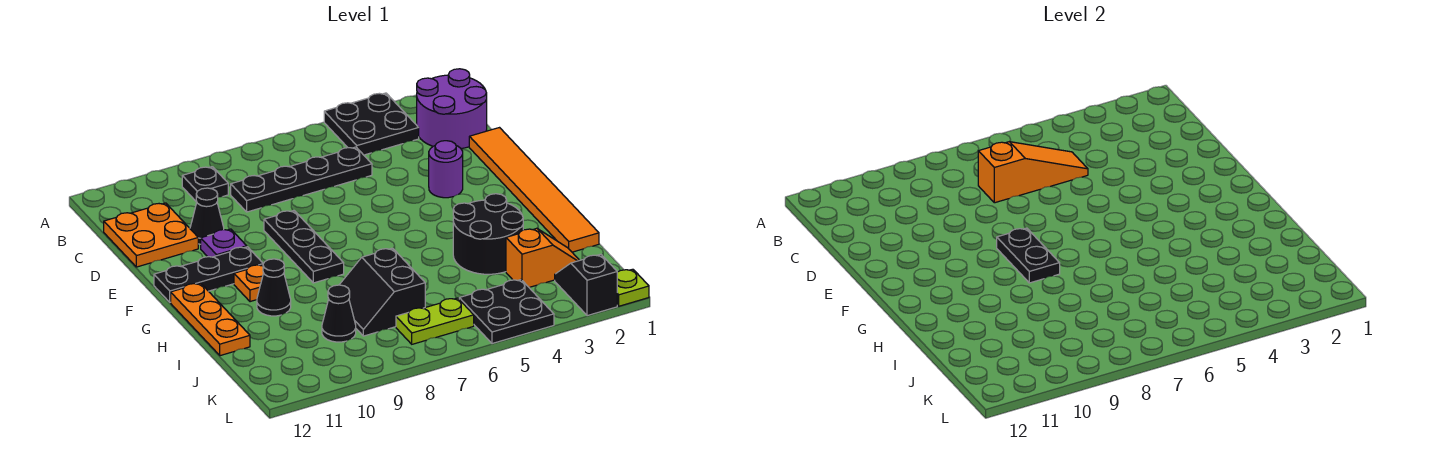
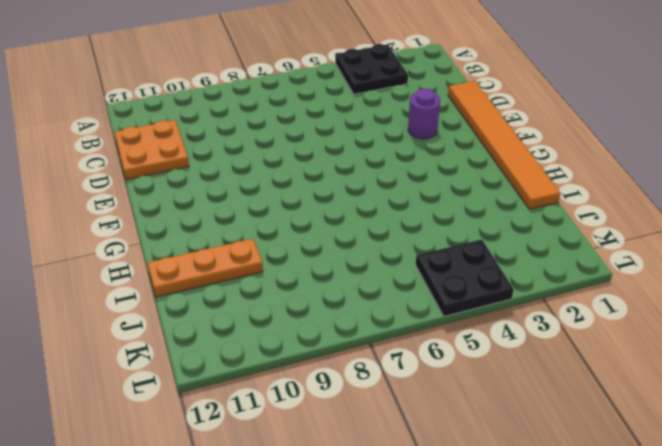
orange 1x3 plate [147,239,263,297] -> orange 1x3 plate turned to [171,283,250,356]
none -> purple 2x2 round brick [417,69,487,149]
none -> black 1x1 plate [182,167,228,202]
none -> black 1x4 plate [231,147,372,212]

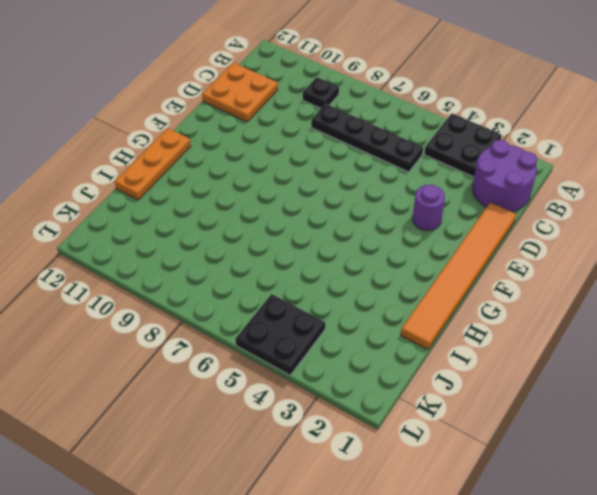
none -> black 1x1 cone [190,188,224,244]
none -> black 1x3 plate [264,211,344,283]
none -> purple 1x1 plate [201,229,247,257]

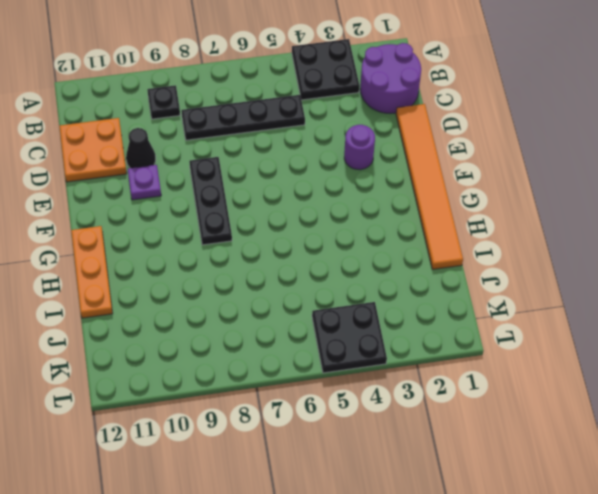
none -> black 1x3 plate [154,247,263,302]
none -> orange 1x1 plate [234,265,263,302]
none -> black 2x2 round brick [453,194,523,274]

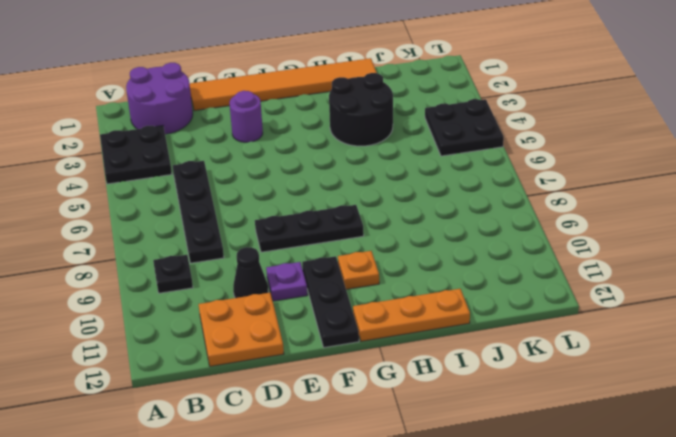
none -> black 1x1 cone [257,259,291,316]
none -> black 2x2 slope [339,248,425,336]
none -> orange 1x2 slope [506,228,579,287]

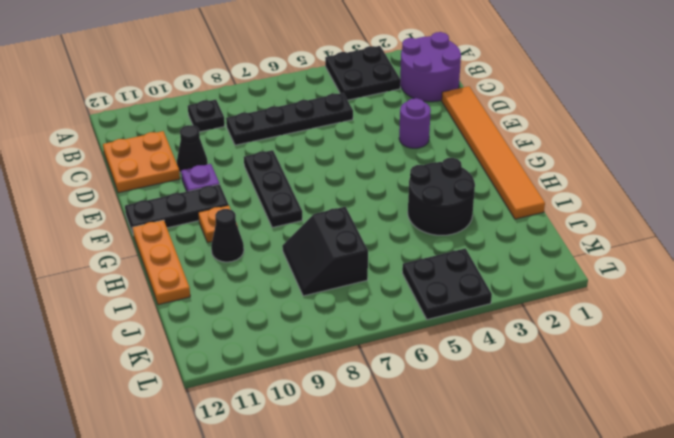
none -> orange 1x2 slope [506,228,579,287]
none -> black 1x1 cone [322,285,356,342]
none -> black 1x2 slope [555,254,617,316]

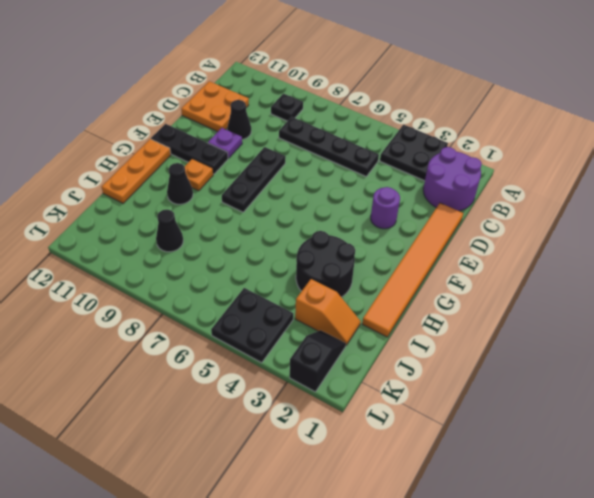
none -> black 2x2 slope [339,248,425,336]
none -> lime 1x2 plate [396,298,474,344]
none -> lime 1x1 plate [617,269,649,306]

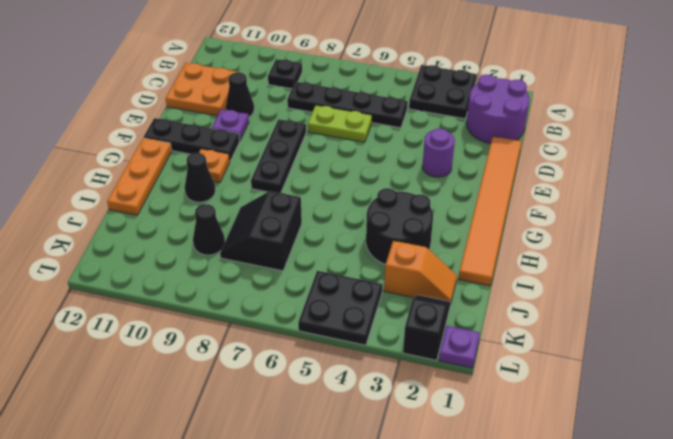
lime 1x2 plate [308,105,372,142] -> lime 1x2 plate moved to [396,298,474,344]
purple 1x1 plate [439,326,480,368] -> lime 1x1 plate [617,269,649,306]
none -> orange 1x3 slope [978,142,1088,203]
none -> black 1x2 plate [997,228,1060,283]

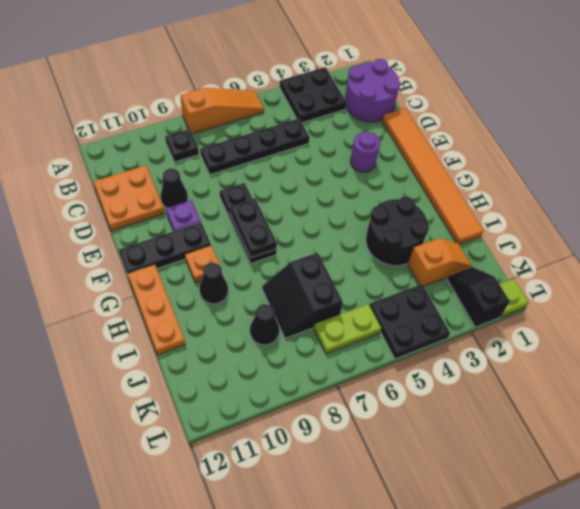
orange 1x3 slope [180,88,264,134] -> orange 1x3 slope moved to [978,142,1088,203]

